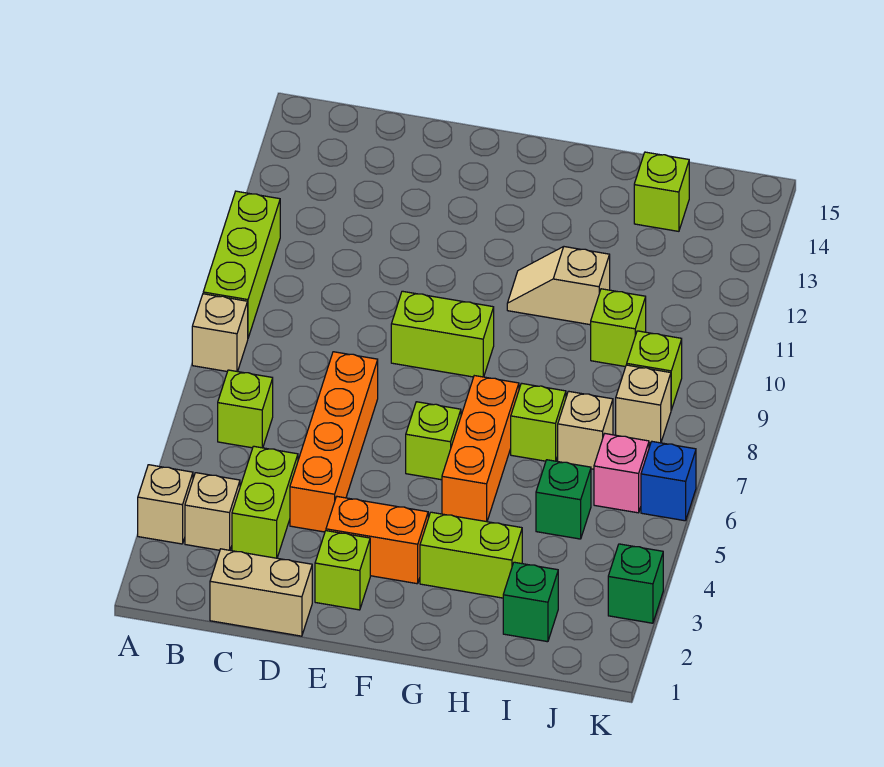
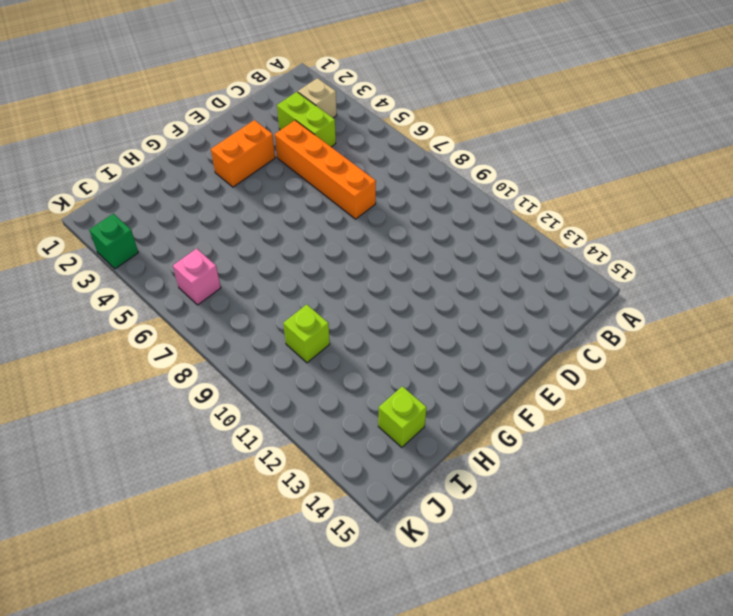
none -> tan 1x1 brick [138,465,193,544]
none -> tan 1x1 brick [192,294,248,372]
none -> lime 1x3 brick [203,191,280,338]

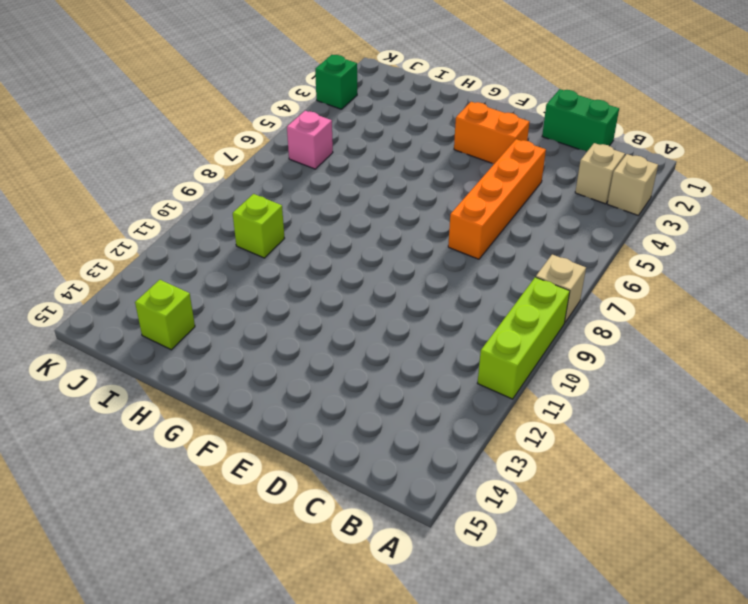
green 1x2 brick [542,89,619,151] -> tan 1x2 brick [210,549,312,636]
none -> lime 1x1 brick [218,370,273,448]
none -> lime 1x2 brick [232,446,298,558]
none -> lime 1x1 brick [315,531,370,610]

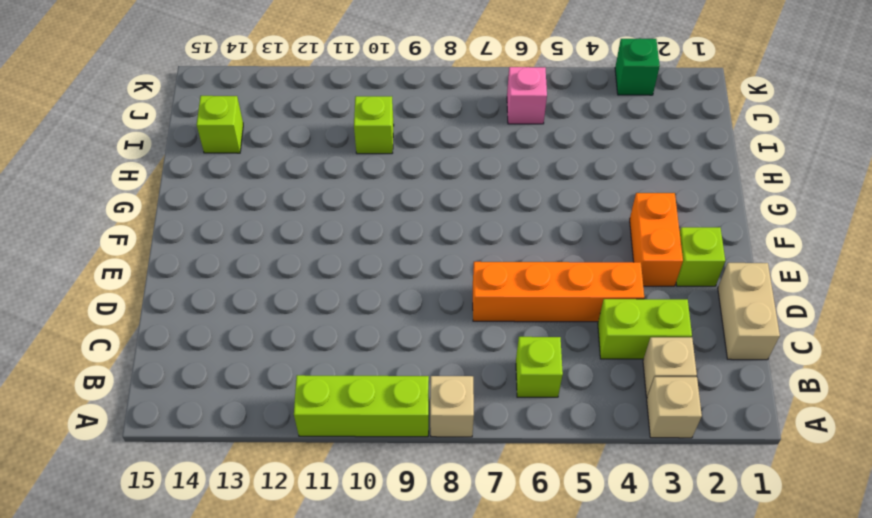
none -> lime 1x2 brick [391,291,494,377]
none -> lime 1x1 brick [406,402,461,480]
none -> lime 1x2 brick [420,512,522,598]

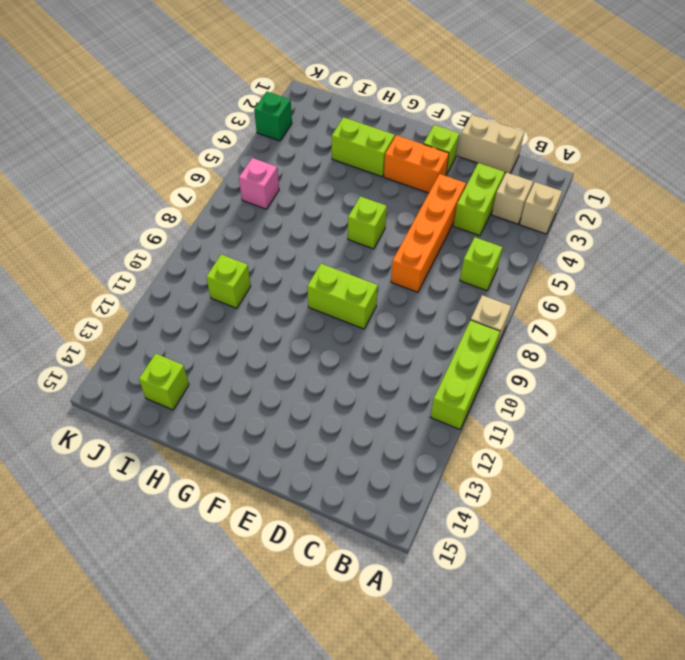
none -> orange 1x3 brick [442,376,519,522]
none -> tan 1x2 slope [507,247,610,325]
none -> lime 1x1 brick [511,383,566,461]

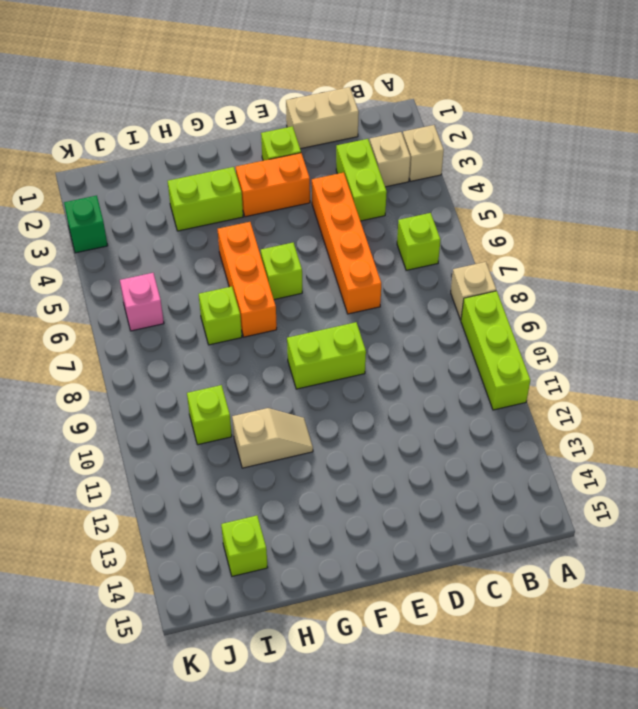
none -> green 1x1 brick [503,562,558,642]
none -> green 1x1 brick [536,460,591,539]
none -> tan 1x1 brick [558,391,613,469]

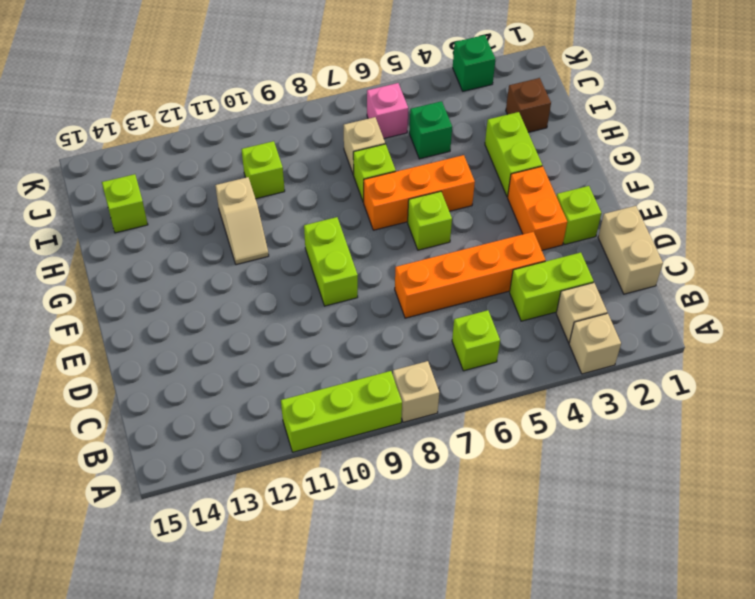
brown 1x1 brick [506,78,551,132] -> green 1x1 brick [503,562,558,642]
none -> tan 1x1 brick [616,365,671,443]
none -> lime 1x1 brick [627,331,682,410]
none -> blue 1x1 brick [641,442,696,521]

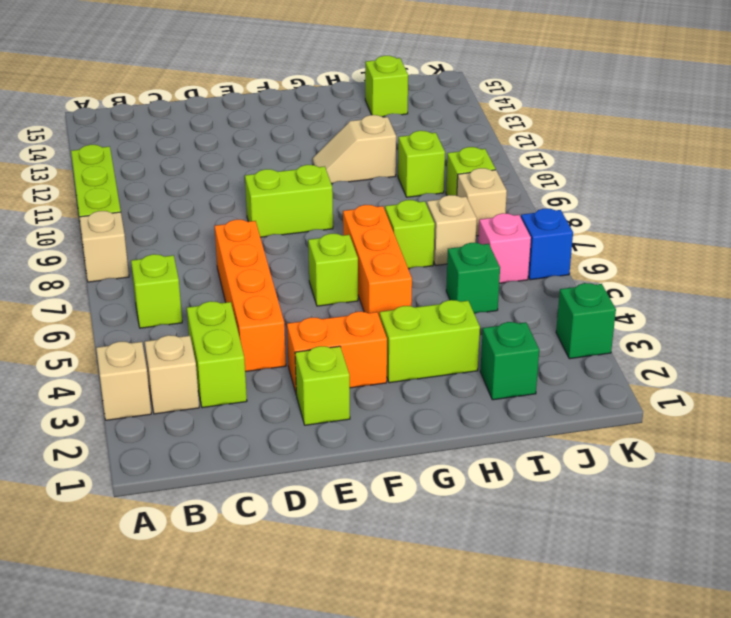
none -> tan 1x2 brick [210,549,312,636]

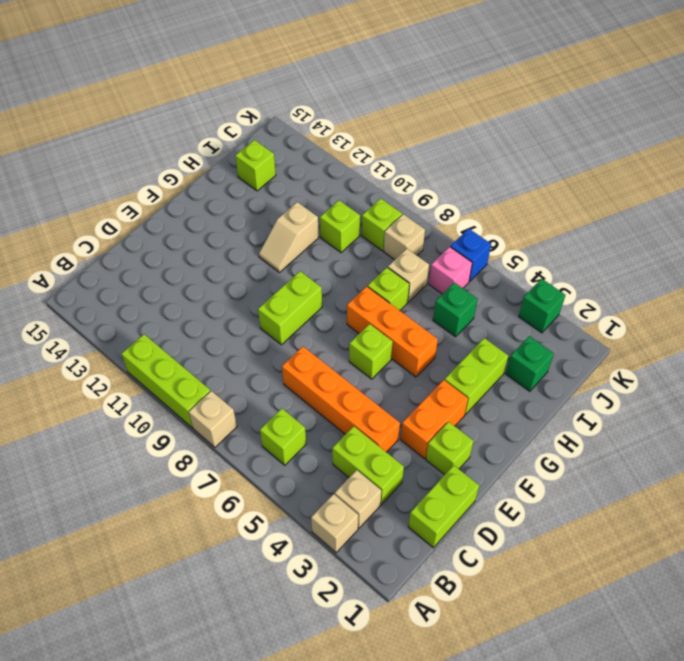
lime 1x2 brick [408,465,479,548] -> tan 1x2 brick [210,549,312,636]

